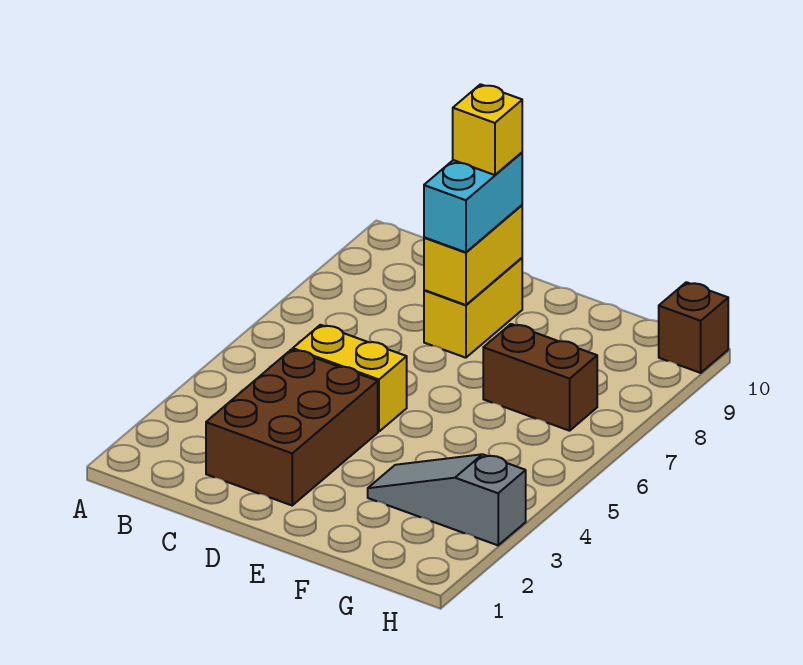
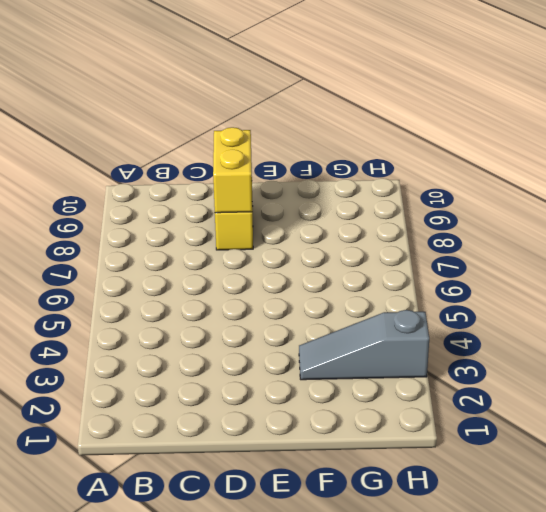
none -> brown 2x3 brick [206,349,378,505]
none -> yellow 1x2 brick [293,325,407,432]

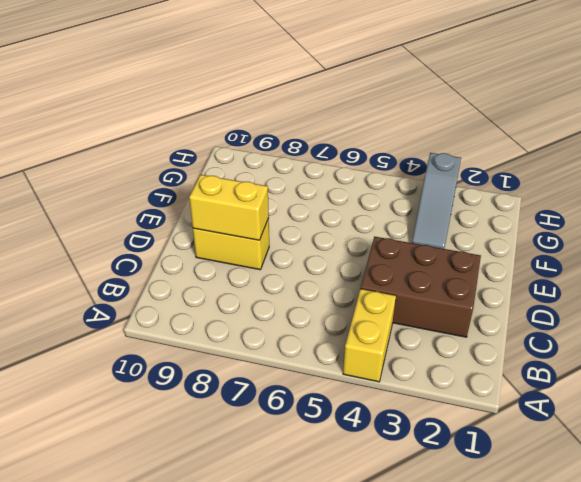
yellow 1x2 brick [343,289,396,382] -> yellow 1x2 brick moved to [293,325,407,432]
none -> brown 1x2 brick [483,324,597,431]
none -> brown 1x1 brick [659,282,728,373]

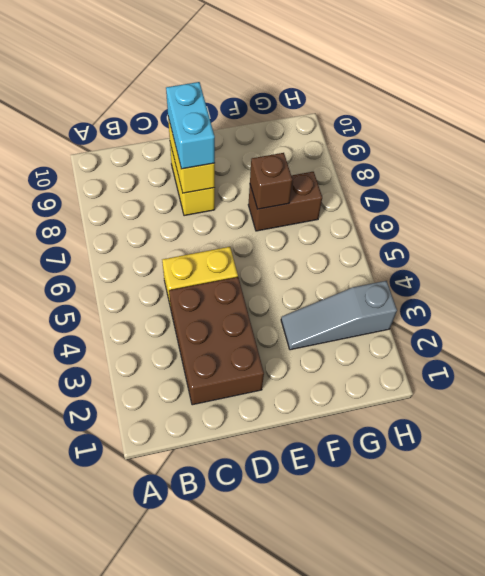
brown 1x1 brick [250,153,292,209] -> brown 1x1 brick moved to [659,282,728,373]
none -> yellow 1x1 brick [453,84,522,175]

